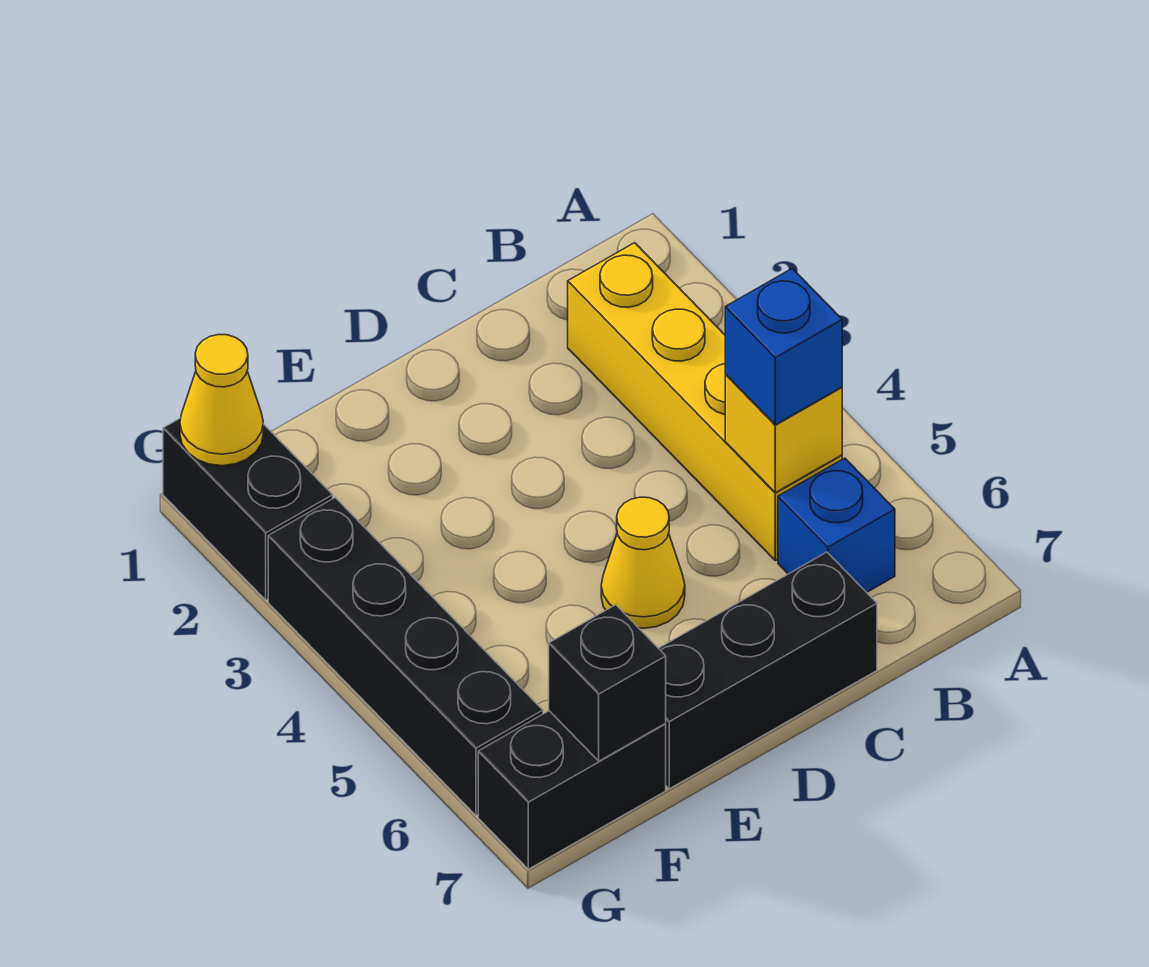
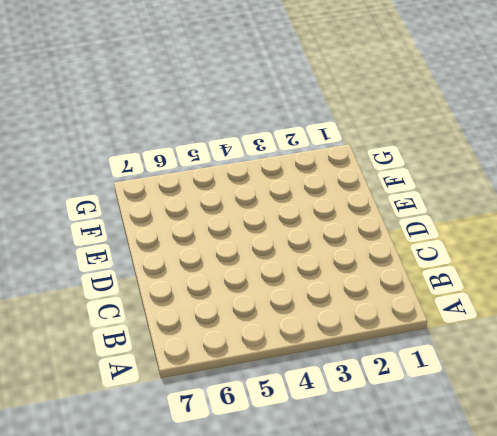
none -> yellow 1x4 brick [568,243,842,561]
none -> blue 1x1 brick [778,458,895,592]

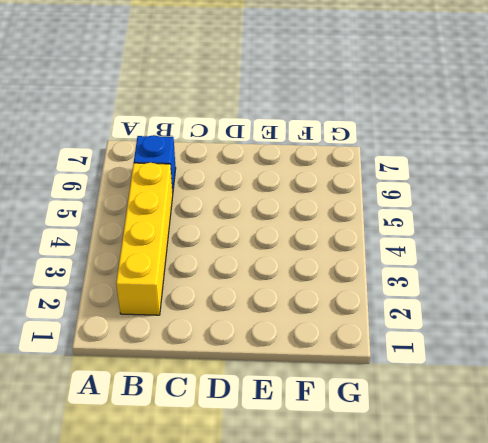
none -> black 1x3 brick [659,552,877,789]
none -> yellow 1x1 cone [601,497,685,628]

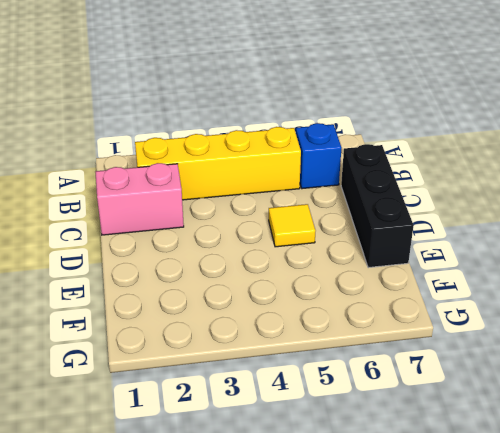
pink 1x2 brick [95,163,184,235] -> none
yellow 1x1 tile [269,204,315,247] -> yellow 1x1 cone [601,497,685,628]
none -> black 1x2 brick [478,711,666,869]
none -> black 1x2 brick [163,418,333,600]

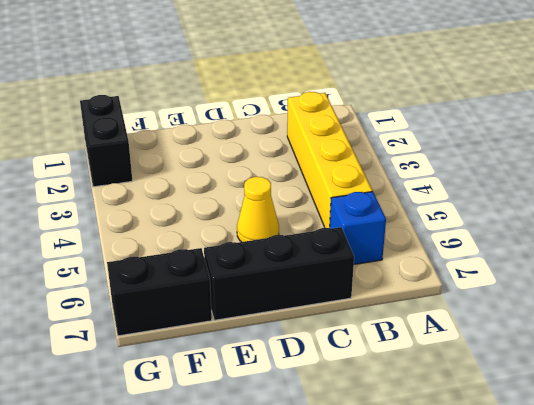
none -> black 1x4 brick [268,498,543,815]
none -> yellow 1x1 brick [725,375,842,493]

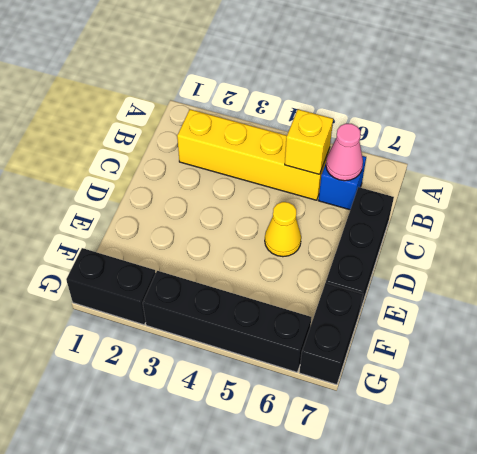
pink 1x1 cone [326,124,363,181] -> none
none -> black 1x1 brick [549,605,666,761]
none -> yellow 1x1 cone [180,334,263,466]

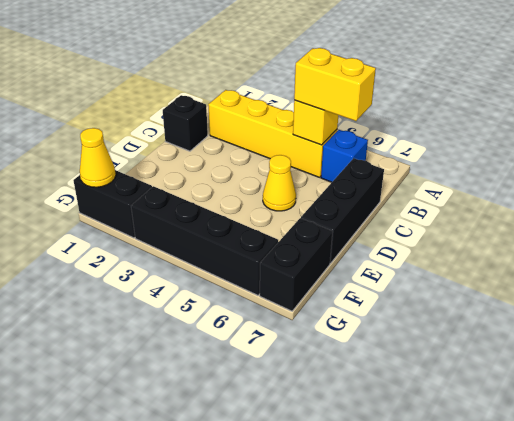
yellow 1x2 brick [294,48,376,121] -> blue 1x1 brick [725,268,842,425]
black 1x1 brick [163,95,208,151] -> black 1x1 brick moved to [549,605,666,761]

